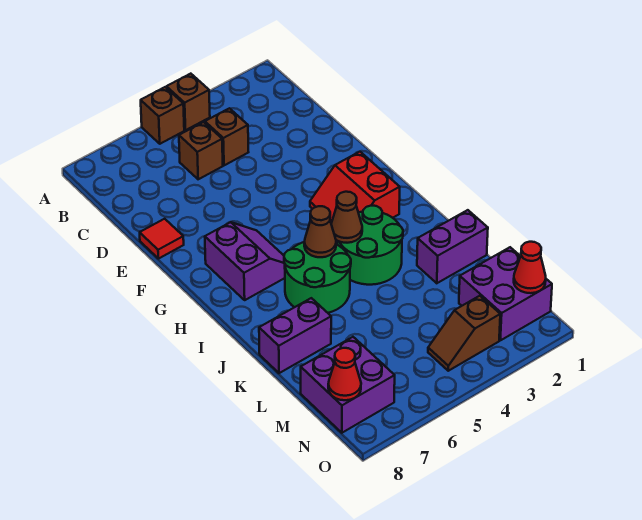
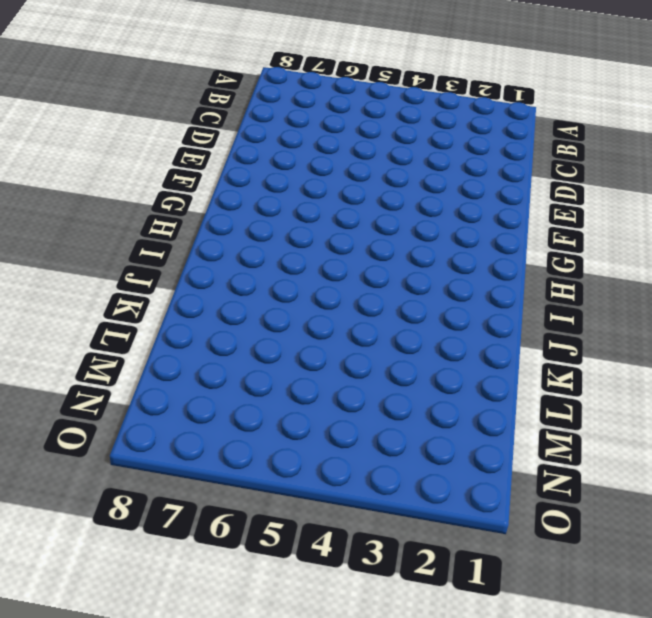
none -> brown 1x1 brick [166,74,210,130]
none -> brown 1x1 brick [141,87,184,144]
none -> brown 1x1 brick [205,108,248,165]

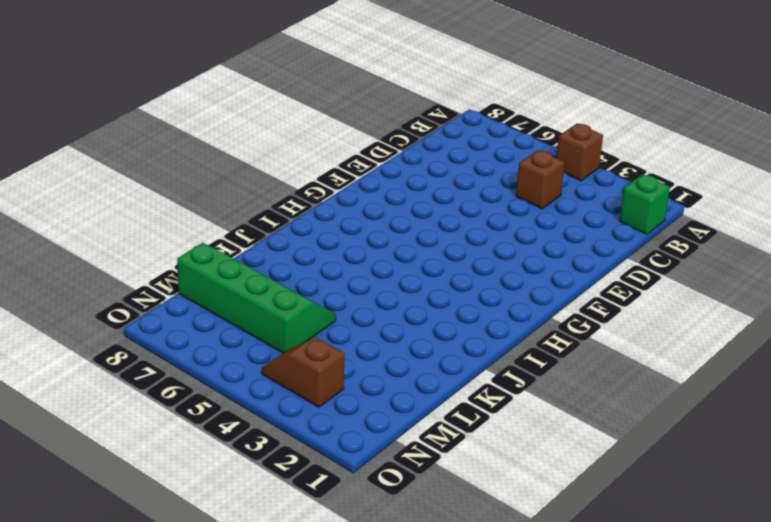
green 1x1 brick [620,174,670,234] -> none
green 2x4 slope [177,243,336,353] -> purple 2x2 brick [301,337,395,433]
none -> brown 1x1 brick [141,87,184,144]
none -> brown 1x1 brick [179,122,223,179]
none -> red 1x1 tile [140,219,184,259]

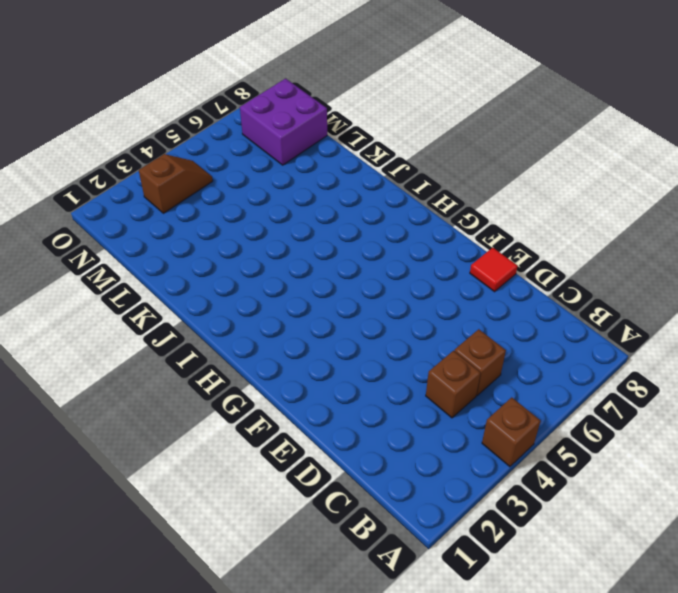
none -> brown 1x1 brick [141,87,184,144]
none -> red 2x2 slope [310,152,400,223]
none -> purple 2x2 slope [205,222,285,300]

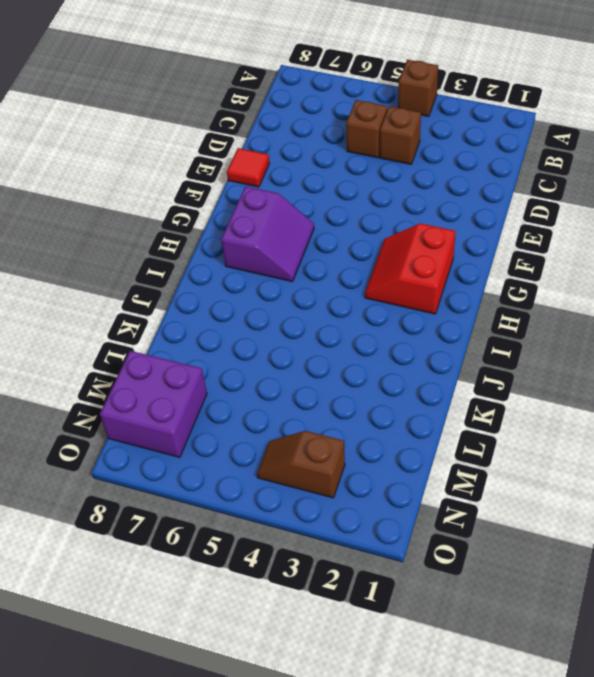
none -> brown 1x1 brick [141,87,184,144]
none -> green 2x2 round brick [337,206,403,285]
none -> green 2x2 round brick [284,242,351,313]

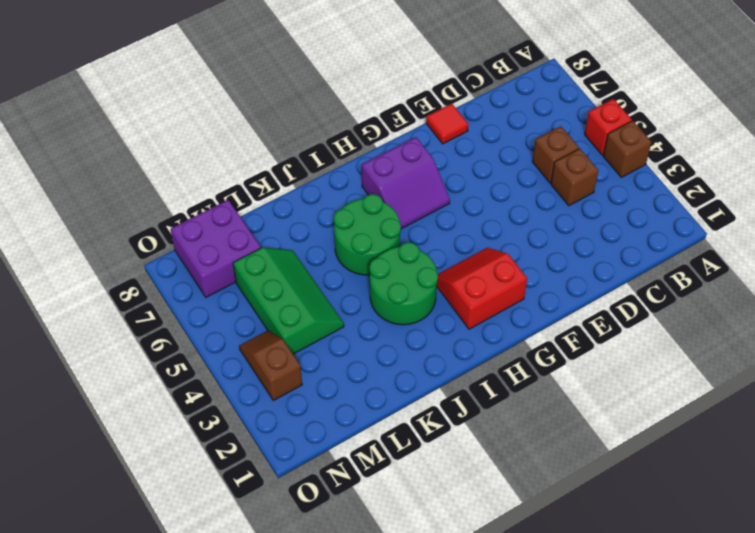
red 1x1 brick [584,99,632,155] -> brown 1x1 brick [141,87,184,144]
green 2x3 slope [233,248,344,354] -> none
none -> purple 1x2 brick [417,210,488,283]
none -> purple 1x2 brick [259,298,331,373]
none -> purple 2x2 brick [459,247,552,340]

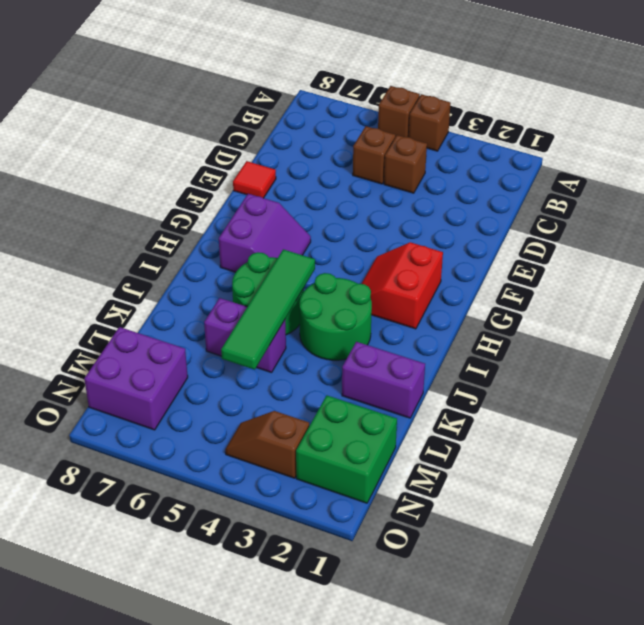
green 1x4 tile [221,249,315,370] -> brown 1x1 cone [304,206,336,257]
purple 1x2 brick [204,298,286,373] -> purple 1x2 brick moved to [259,298,331,373]
green 2x2 brick [296,396,397,503] -> purple 2x2 brick [459,247,552,340]
none -> brown 1x1 cone [331,192,362,243]
none -> red 1x1 cone [514,242,546,293]
none -> red 1x1 cone [328,348,361,400]

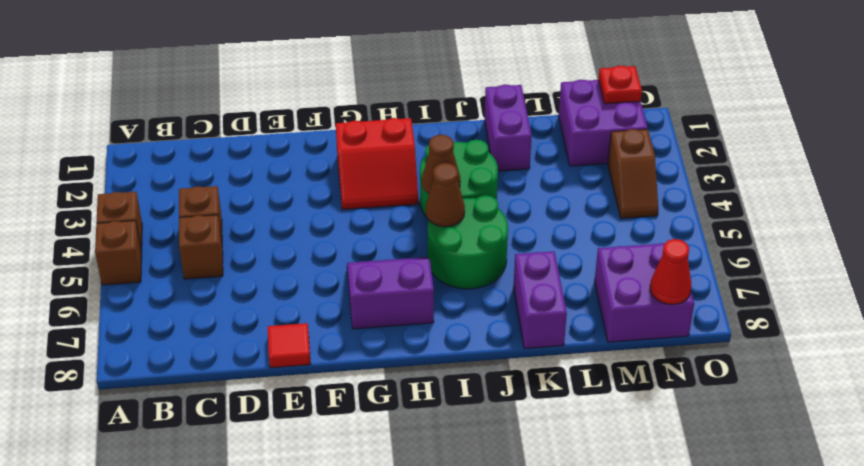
red 1x1 plate [599,66,642,104] -> red 1x1 cone [514,242,546,293]

